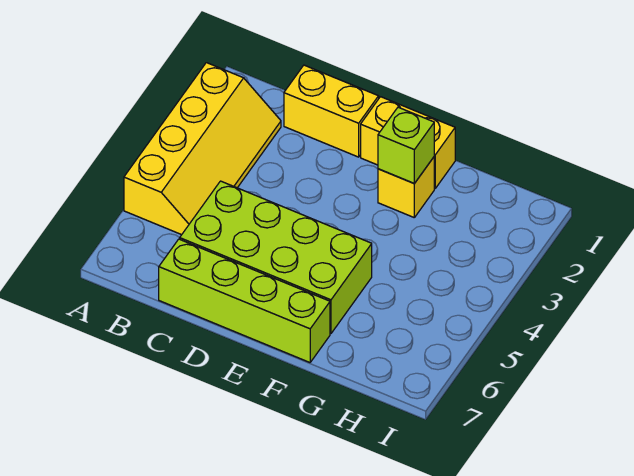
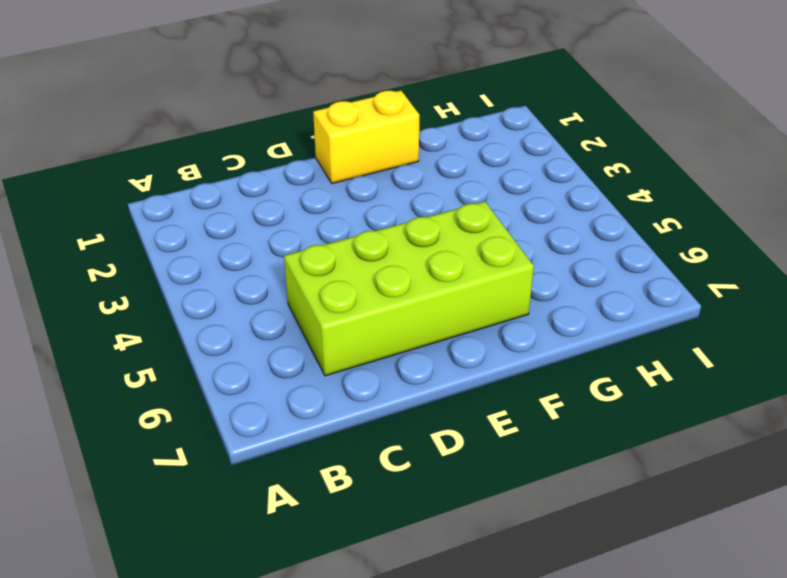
none -> yellow 2x4 slope [124,63,281,235]
none -> yellow 1x2 brick [284,65,379,157]

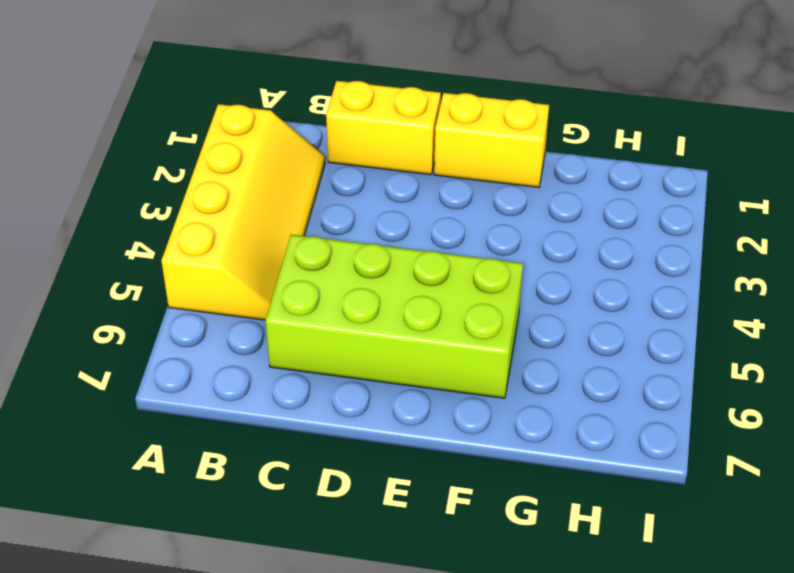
none -> lime 1x4 brick [159,239,330,362]
none -> yellow 1x1 brick [378,157,434,217]

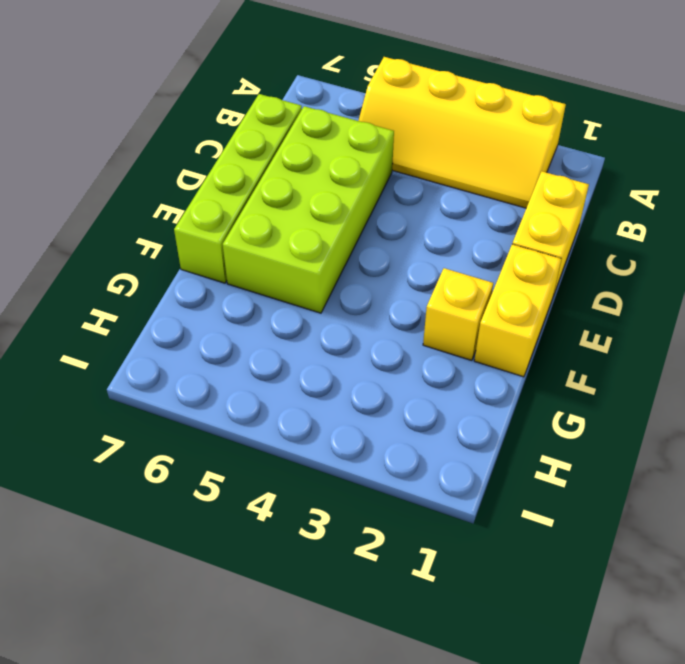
none -> lime 1x1 brick [378,107,434,183]

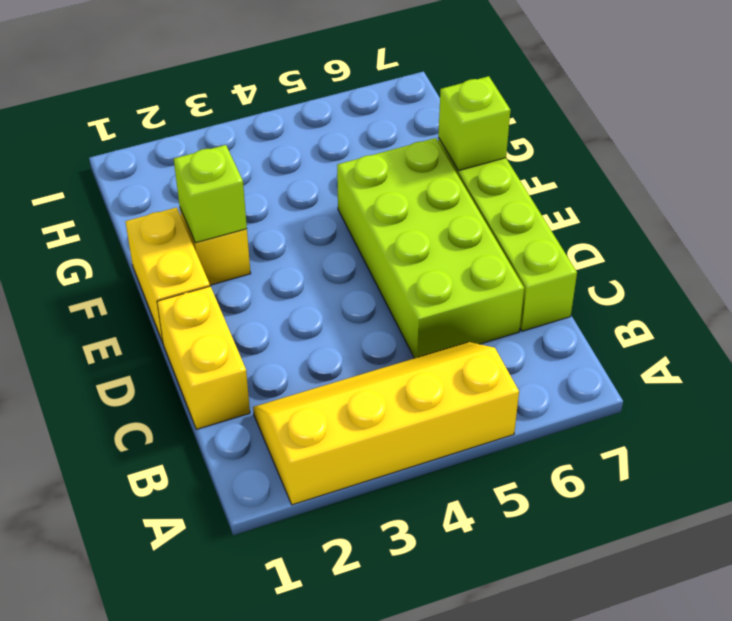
lime 1x1 brick [438,76,510,171] -> none

